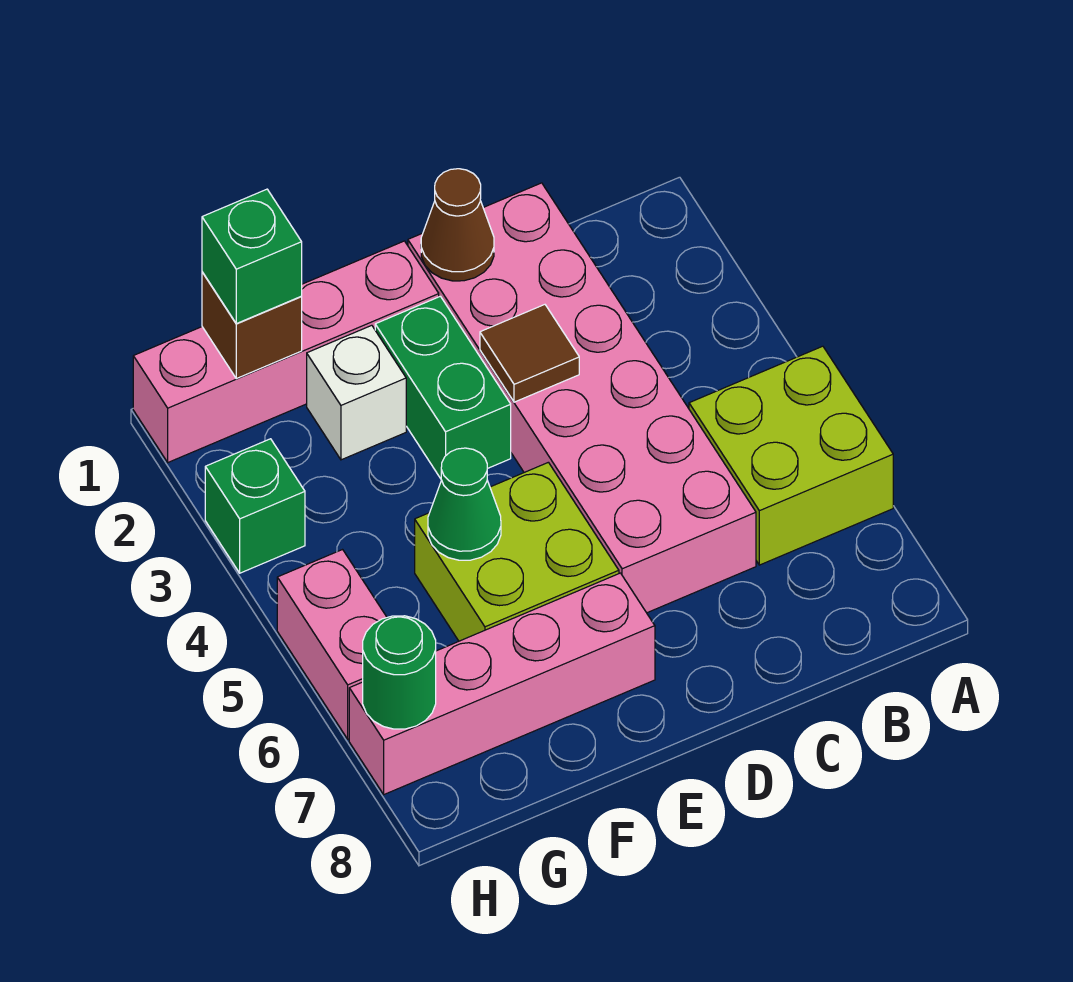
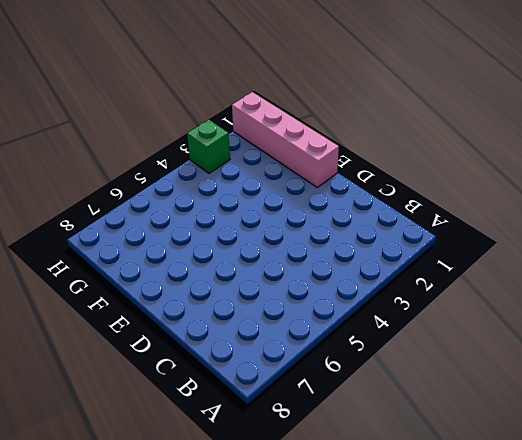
none -> lime 2x2 brick [689,346,893,565]
none -> pink 2x6 brick [408,183,756,613]
none -> green 1x2 brick [375,296,511,479]

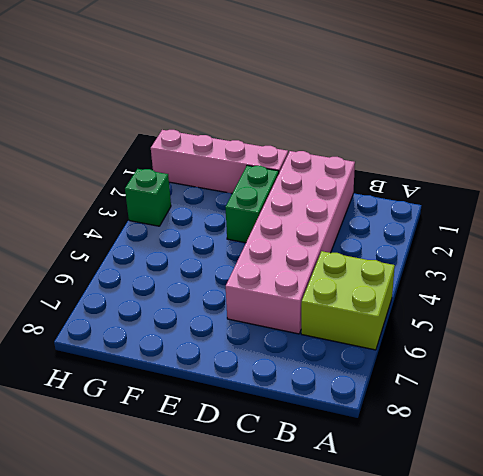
none -> lime 2x2 brick [415,462,619,641]
none -> pink 1x4 brick [349,573,655,794]
none -> white 1x1 brick [307,325,406,460]

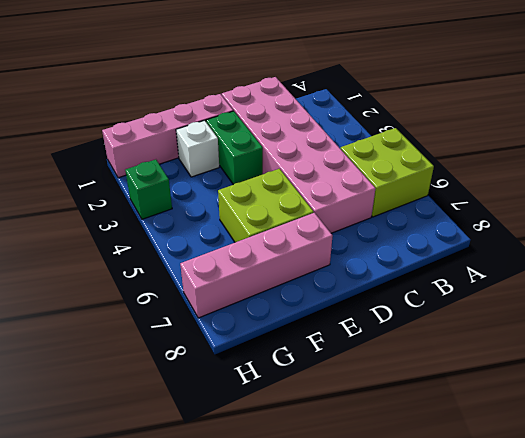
none -> pink 1x2 brick [277,550,387,739]
none -> brown 1x1 cone [421,169,494,281]
none -> brown 1x1 tile [480,305,579,402]

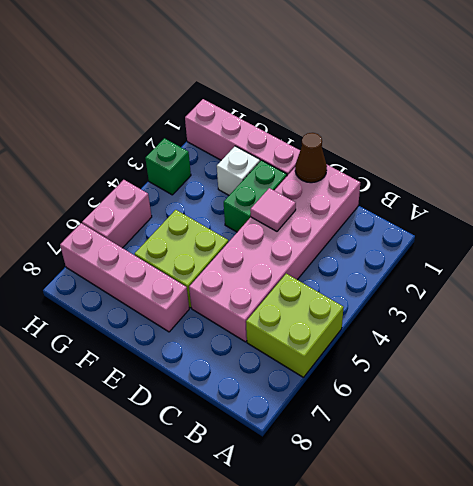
pink 1x1 tile [250,188,296,231] -> brown 1x1 tile [480,305,579,402]
none -> green 1x1 cone [428,448,501,560]
none -> brown 1x1 brick [202,272,302,379]
none -> green 1x1 round brick [363,616,436,729]

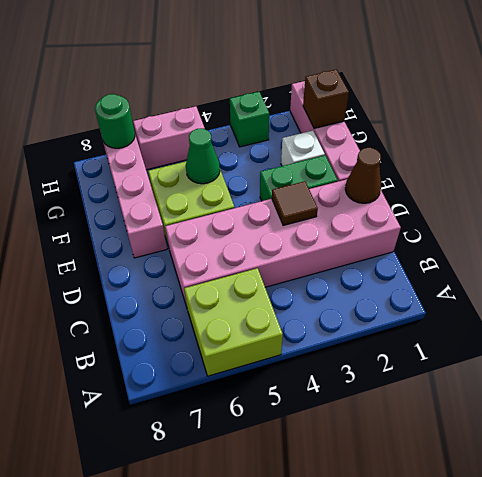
none -> green 1x1 brick [202,189,302,324]

